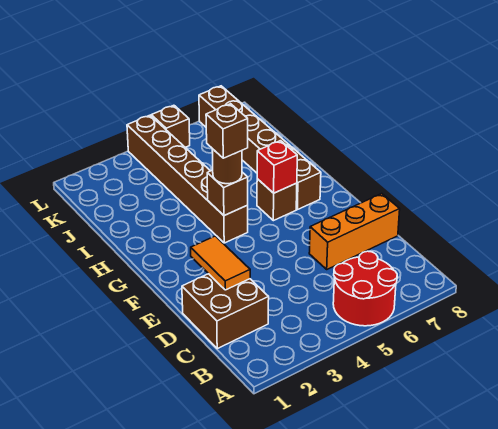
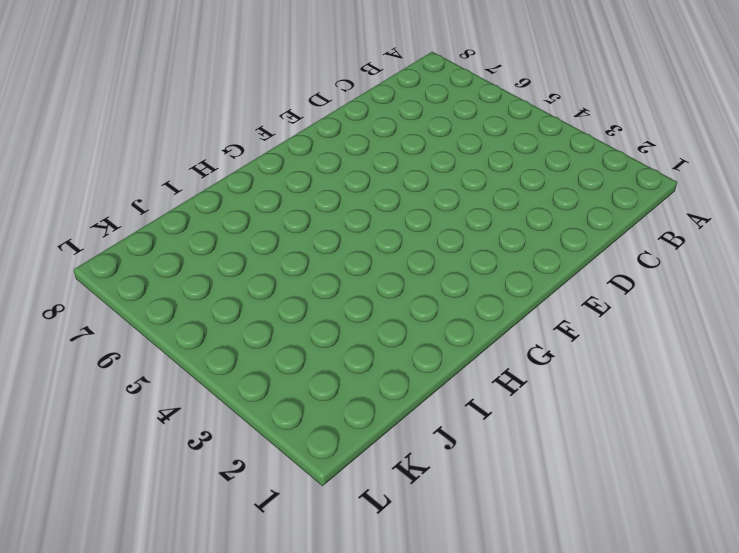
none -> red 2x2 round brick [333,251,397,326]
none -> brown 2x2 brick [182,274,269,349]
none -> orange 1x3 brick [309,194,400,269]

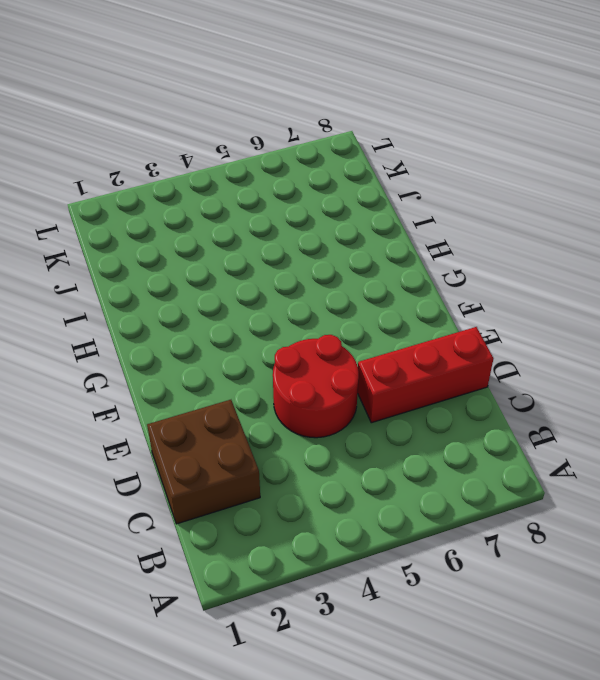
red 2x2 round brick [273,335,359,438] -> red 2x2 round brick moved to [333,251,397,326]
red 1x3 brick [358,327,493,423] -> orange 1x3 brick [309,194,400,269]
none -> brown 1x6 brick [127,115,248,243]
none -> brown 1x1 brick [257,179,297,221]
none -> brown 1x6 brick [199,86,321,210]

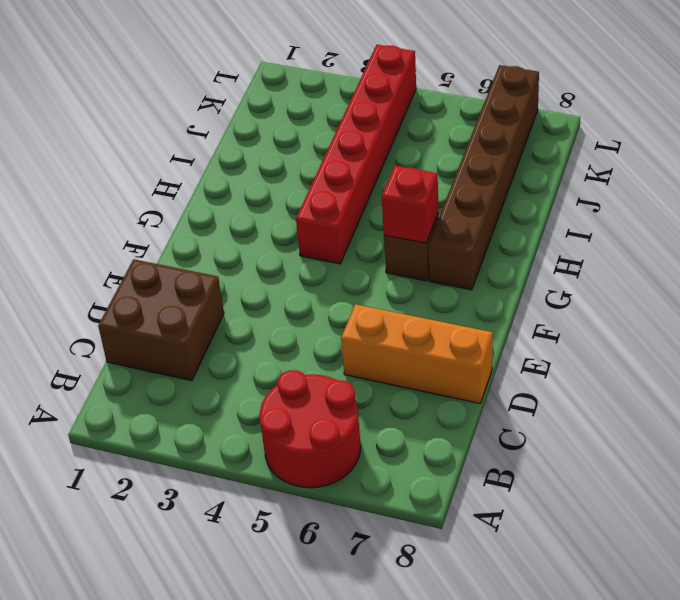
red 1x6 brick [296,45,416,264] -> brown 1x6 brick [127,115,248,243]
none -> brown 1x1 brick [151,105,190,147]
none -> orange 1x2 tile [191,236,250,290]
none -> brown 1x1 brick [207,170,248,216]

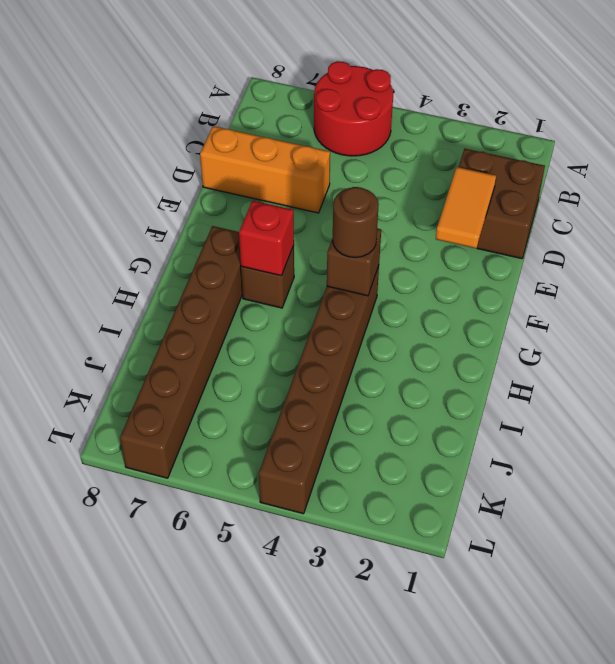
none -> brown 1x1 brick [151,105,190,147]
none -> brown 1x1 brick [206,104,248,158]

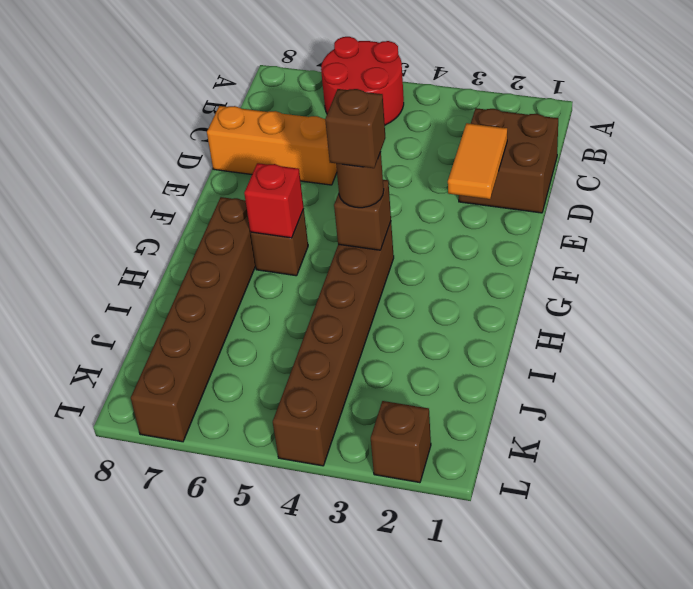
brown 1x1 brick [371,401,431,483] -> brown 1x1 brick moved to [151,105,190,147]

